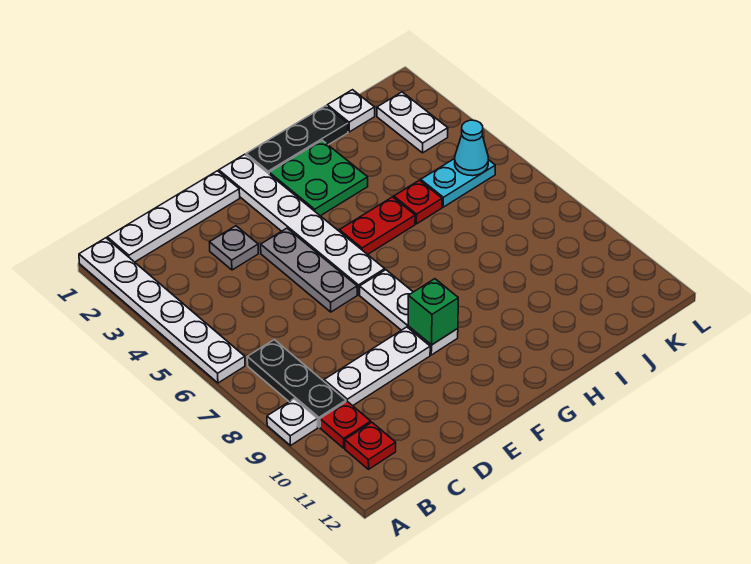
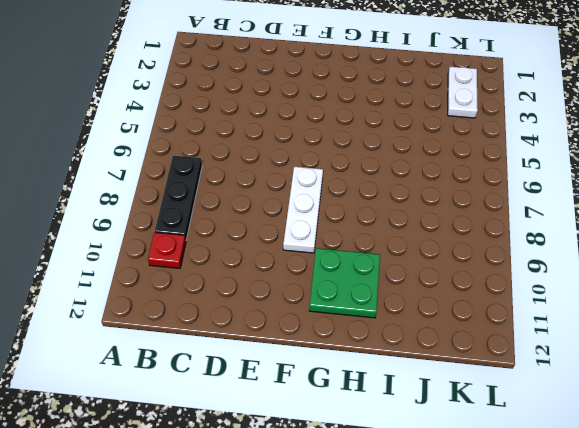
green 2x2 plate [309,248,380,318] -> green 2x2 plate moved to [269,140,368,216]
none -> white 1x6 plate [79,238,245,383]
none -> white 1x1 plate [267,399,318,446]
none -> white 1x4 plate [107,171,240,262]

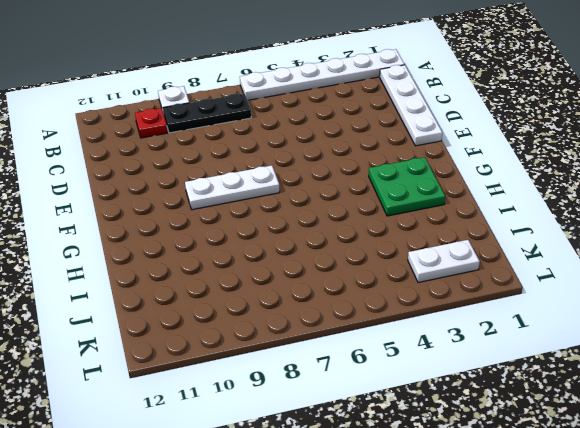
none -> red 1x1 plate [345,422,396,469]
none -> white 1x3 plate [324,327,430,406]
none -> grey 1x1 plate [210,226,258,270]

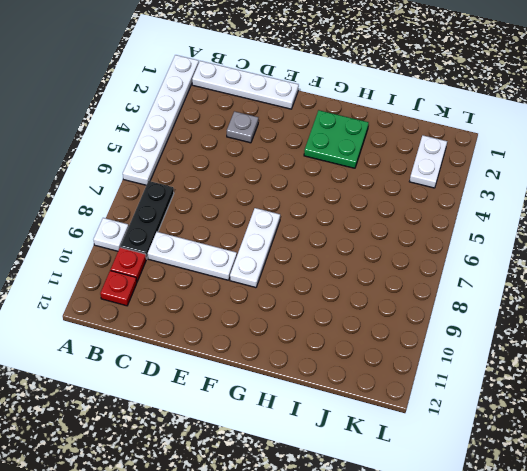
none -> grey 1x3 plate [261,228,357,312]
none -> white 1x6 plate [219,154,385,295]
none -> black 1x3 plate [246,106,348,174]

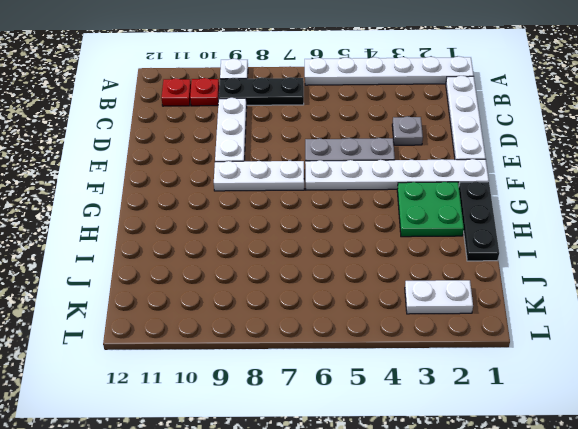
none -> red 1x2 plate [339,197,415,255]
none -> red 1x1 plate [394,180,442,224]
none -> white 1x1 plate [327,90,375,132]

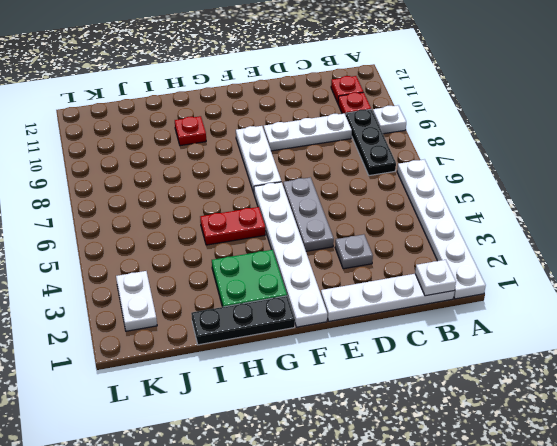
white 1x1 plate [415,260,456,296] -> white 1x1 plate moved to [327,90,375,132]
red 1x1 plate [175,116,206,146] -> red 1x1 plate moved to [394,180,442,224]
none -> cyan 1x2 plate [421,159,495,207]
none -> green 1x1 brick [408,279,458,345]
none -> cyan 1x1 cone [455,120,488,176]

